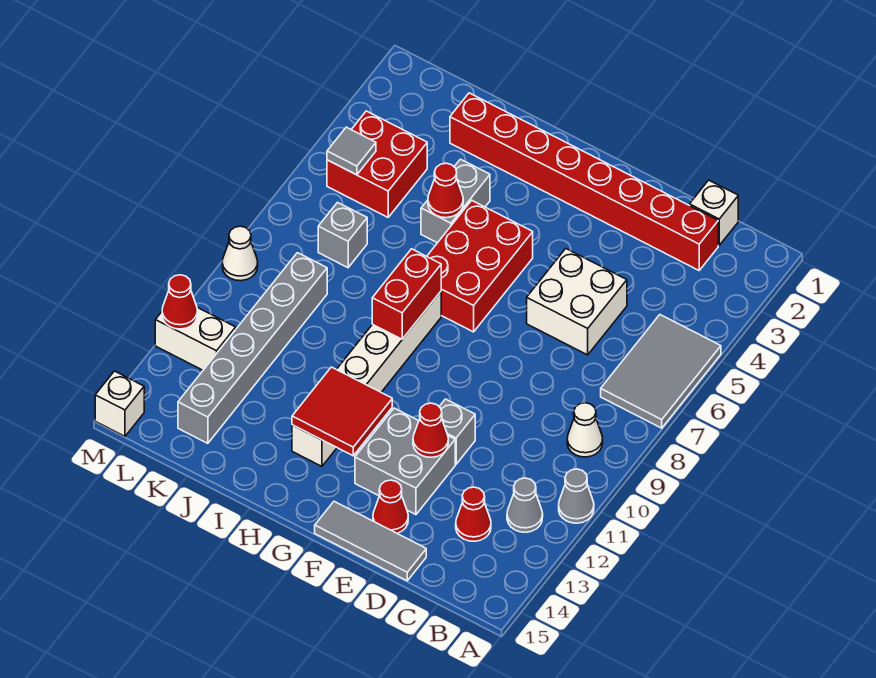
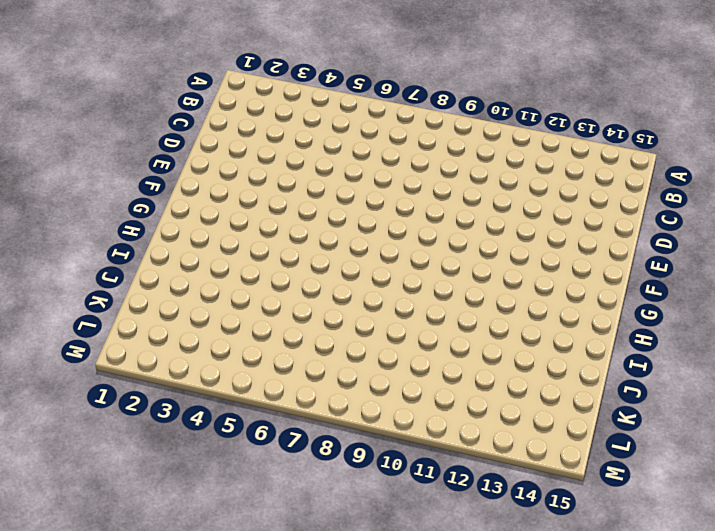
none -> grey 2x3 tile [601,315,721,428]
none -> grey 1x1 cone [559,469,594,523]
none -> white 1x1 cone [567,403,603,457]

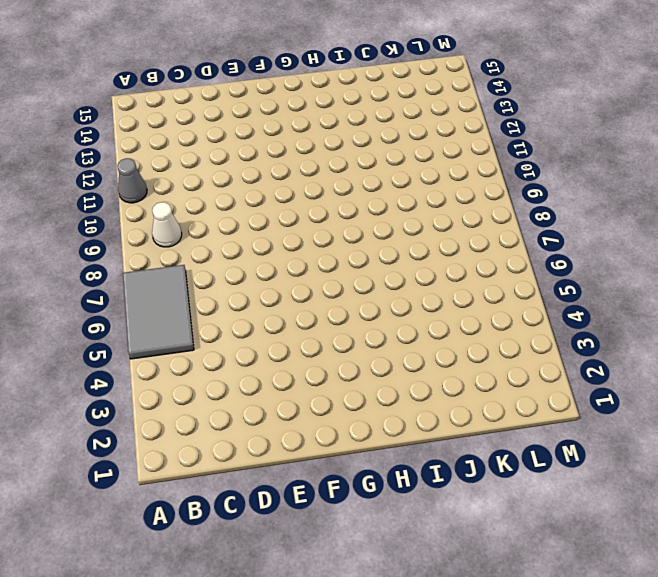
none -> grey 1x1 cone [507,478,543,532]
none -> white 1x1 brick [690,180,738,245]
none -> red 1x8 brick [450,93,718,270]

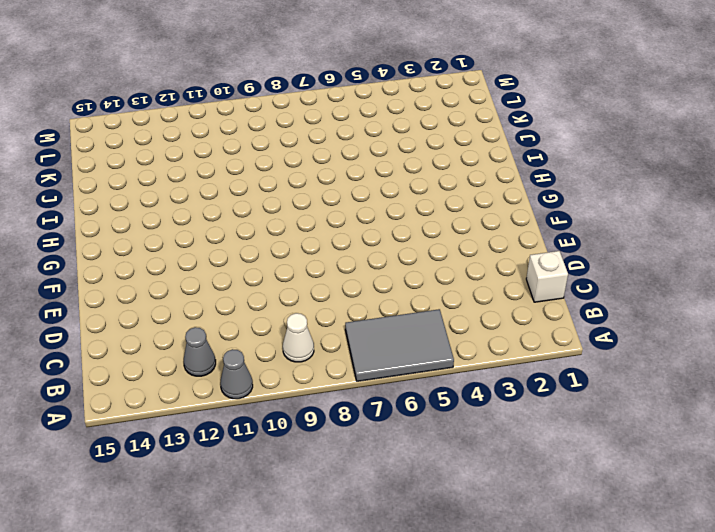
none -> red 1x8 brick [450,93,718,270]
none -> red 1x1 cone [456,487,491,541]
none -> white 2x2 brick [527,249,627,355]

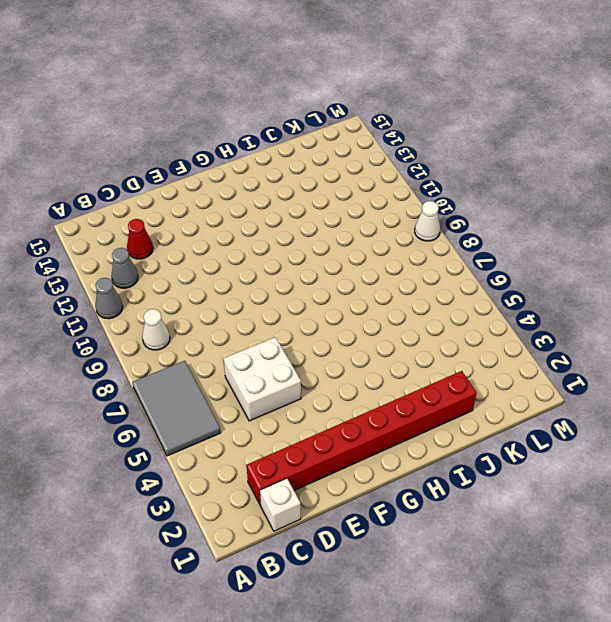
none -> grey 1x3 tile [315,501,426,581]
none -> grey 1x1 brick [439,399,475,464]
none -> grey 2x2 brick [355,408,455,515]

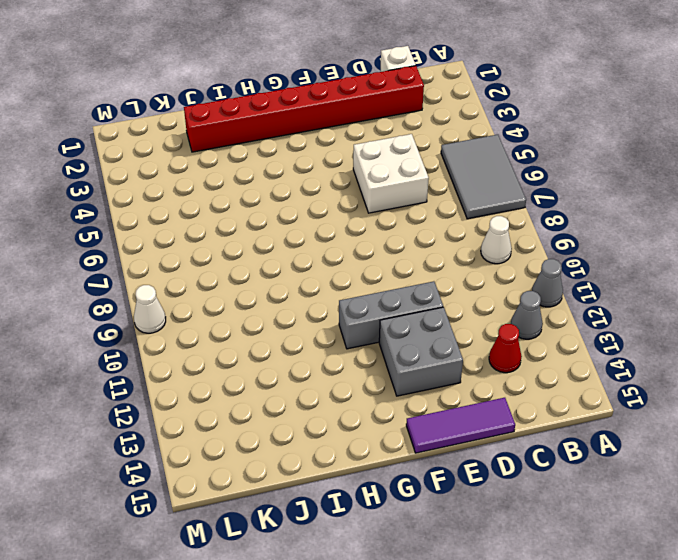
purple 1x3 tile [406,398,515,453] -> grey 1x3 tile [315,501,426,581]
grey 1x3 brick [339,281,443,349] -> grey 1x1 brick [439,399,475,464]
none -> red 1x1 cone [373,480,408,534]
none -> red 2x3 brick [427,200,533,332]
none -> white 1x6 brick [292,292,441,466]

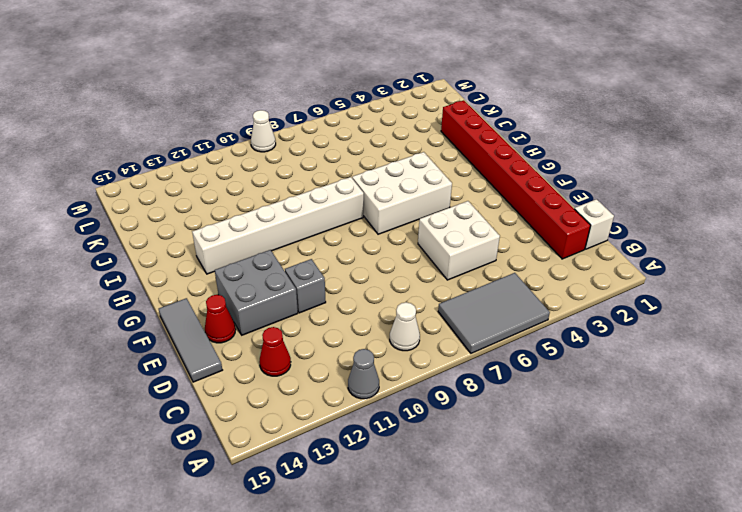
white 2x3 brick [352,152,452,234] -> red 2x3 brick [427,200,533,332]
none -> grey 1x1 cone [507,478,543,532]
none -> grey 1x2 brick [421,159,490,243]
none -> red 2x2 brick [327,111,427,217]

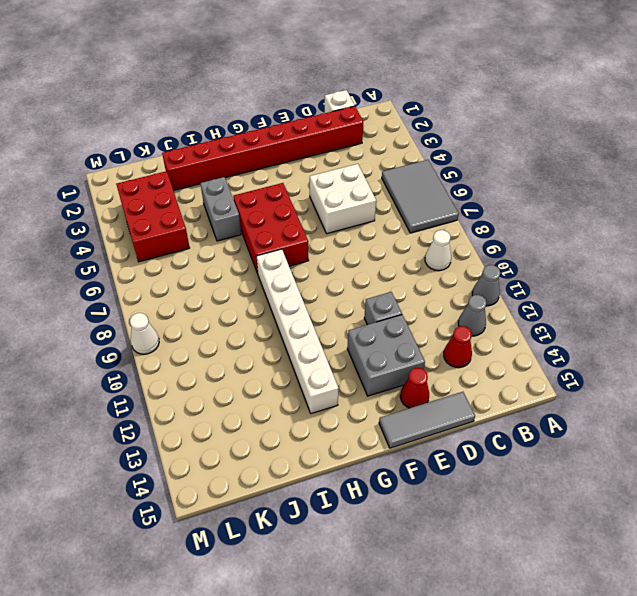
red 2x3 brick [116,171,190,262] -> red 2x2 brick [327,111,427,217]
none -> grey 1x1 brick [318,202,367,268]
none -> grey 1x6 brick [178,253,327,443]
none -> white 1x2 brick [155,307,236,370]

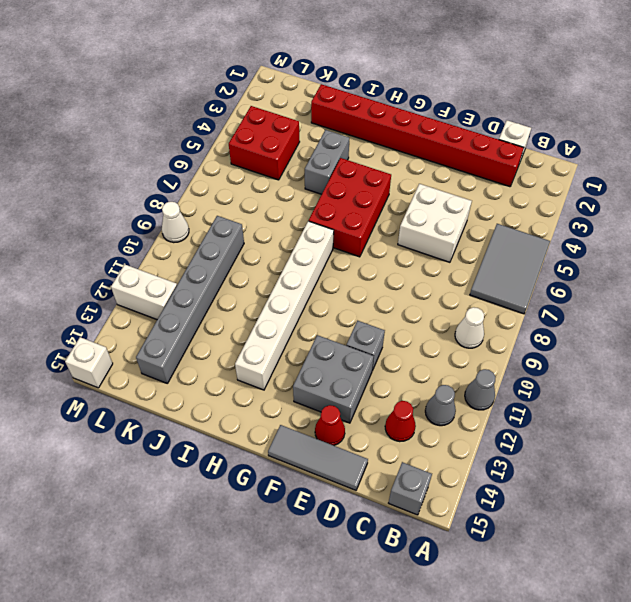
grey 1x1 brick [389,462,432,515] -> grey 1x1 brick moved to [318,202,367,268]
none -> red 1x1 cone [413,403,448,457]
none -> red 2x2 tile [292,367,392,456]
none -> red 1x2 brick [372,249,441,339]

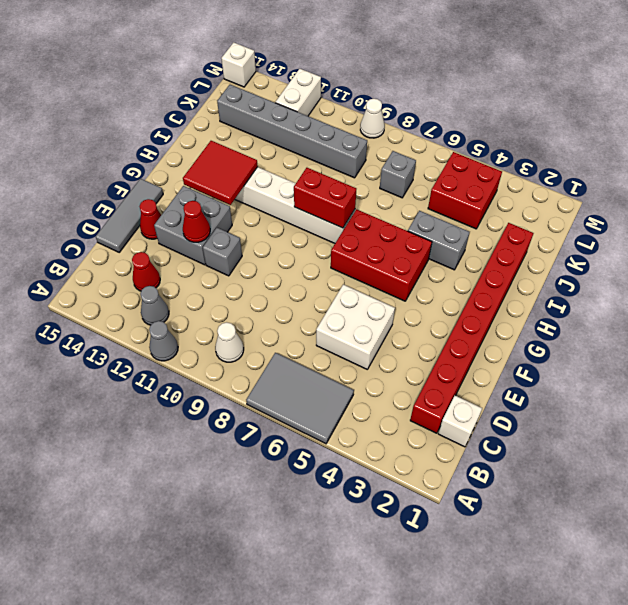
none -> red 1x1 cone [428,163,463,218]
none -> grey 1x1 tile [327,127,376,175]
none -> red 1x1 cone [162,275,198,329]

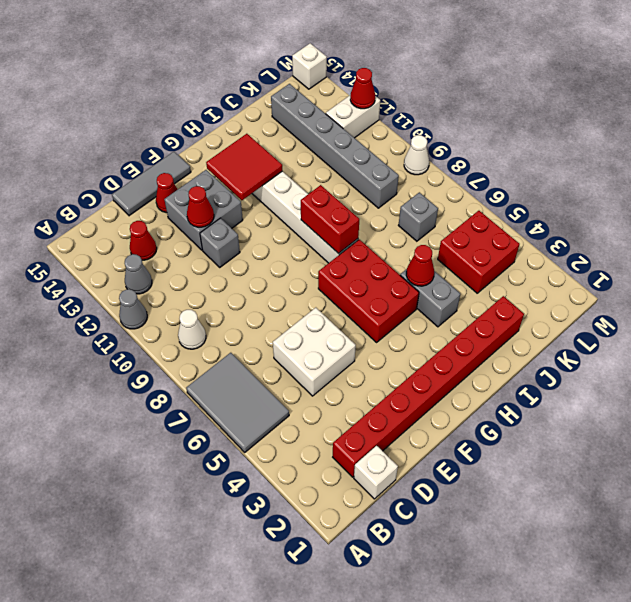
none -> grey 1x1 tile [327,127,376,175]

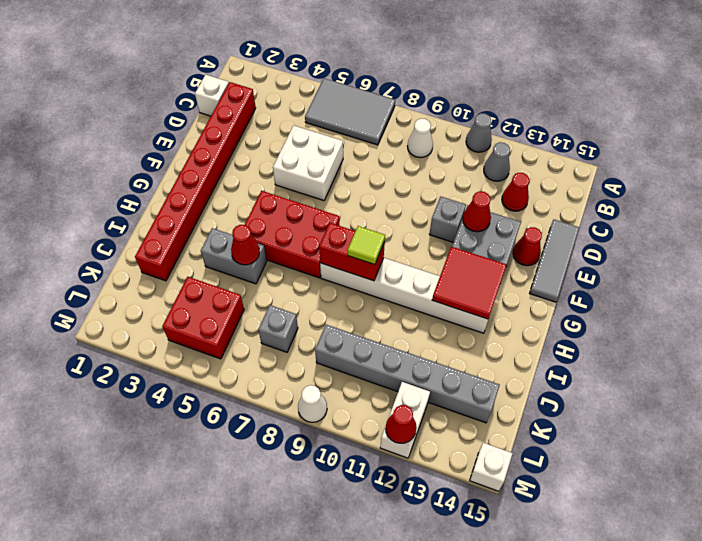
lime 1x1 tile [348,226,385,265] -> none
none -> grey 1x1 tile [327,127,376,175]

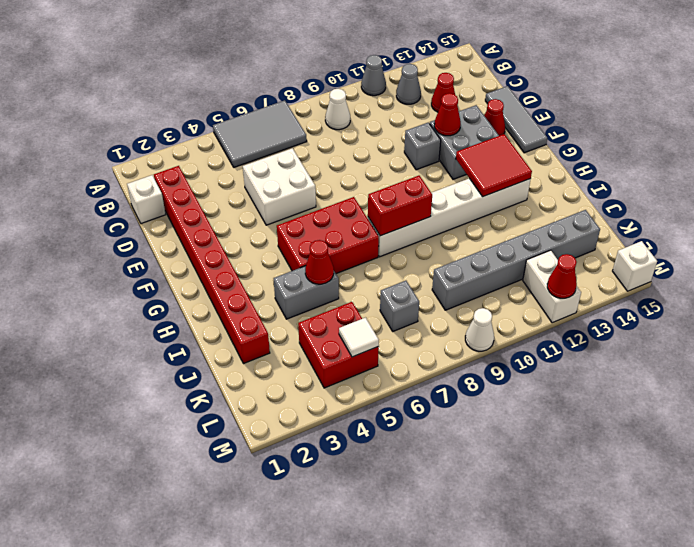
white 1x1 tile [339,318,379,357] -> grey 1x1 tile [327,127,376,175]

